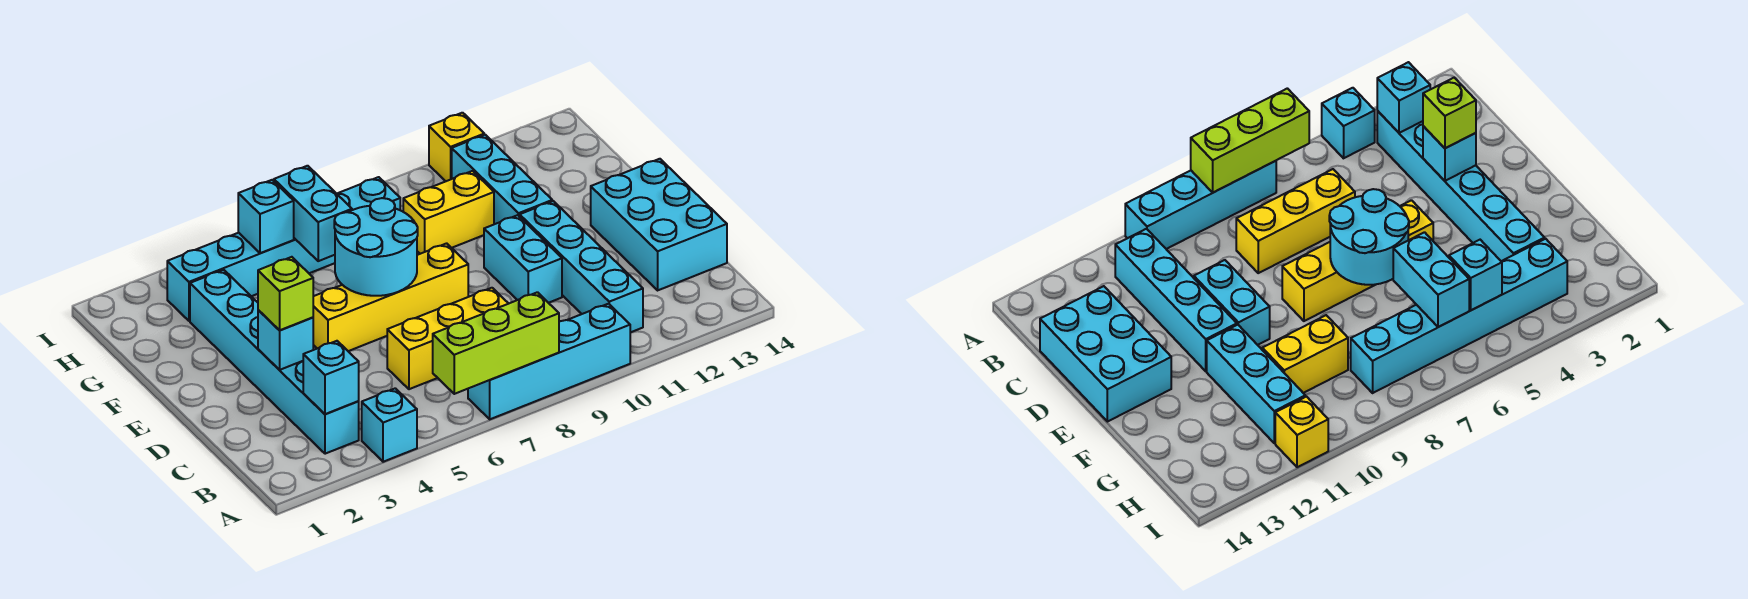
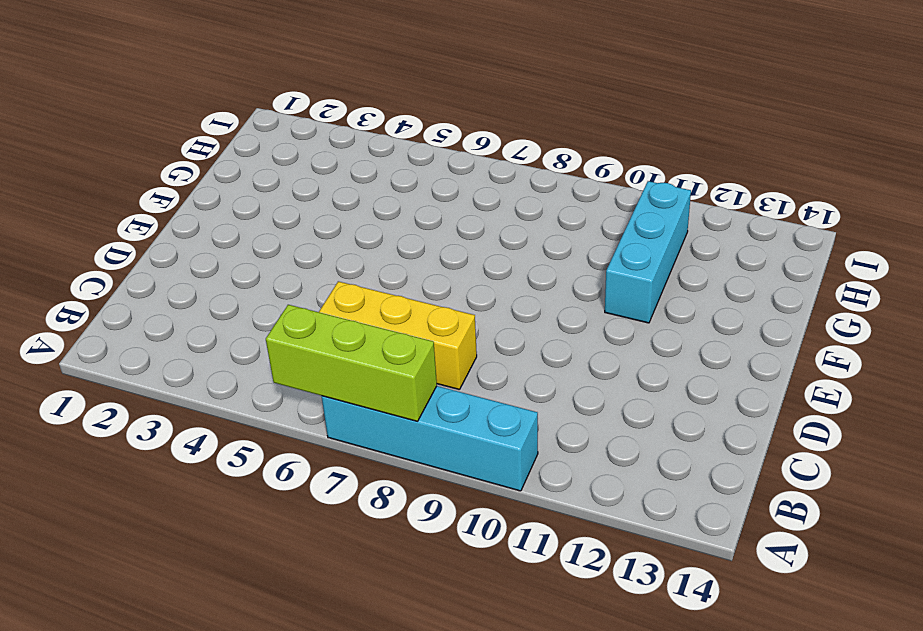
none -> cyan 1x1 brick [362,388,417,462]
none -> cyan 1x6 brick [190,270,359,454]
none -> cyan 1x4 brick [520,201,643,333]

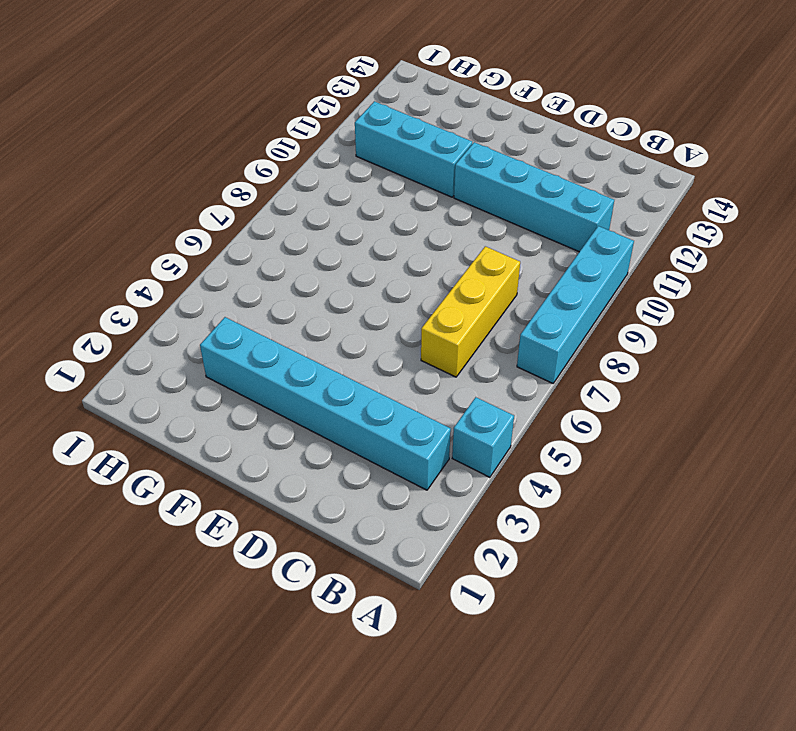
none -> cyan 2x3 brick [591,159,727,290]
none -> cyan 1x2 brick [484,215,562,303]
none -> yellow 1x4 brick [313,243,468,351]

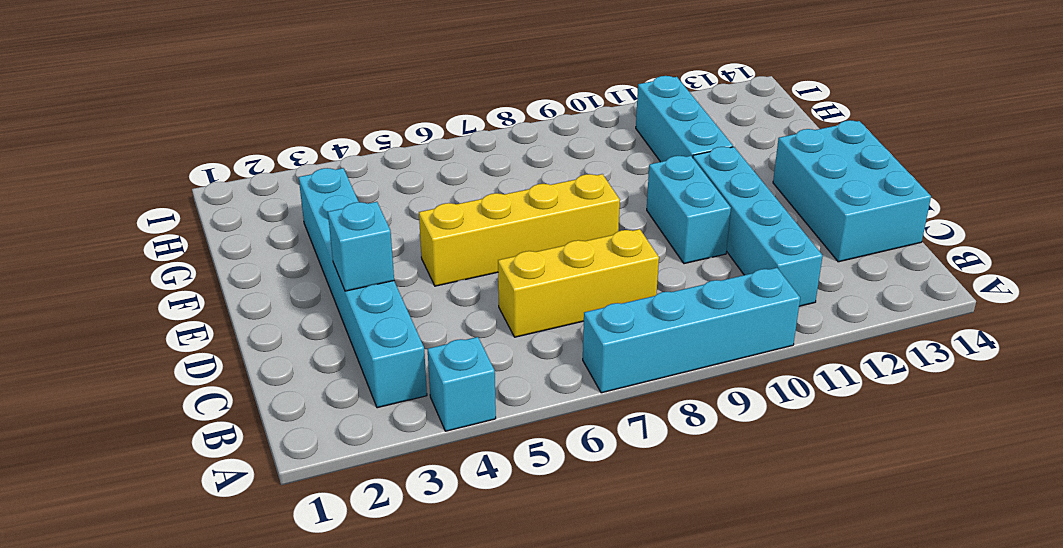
none -> yellow 1x2 brick [403,171,494,254]
none -> cyan 1x6 brick [167,177,400,321]
none -> yellow 1x1 brick [429,113,484,181]

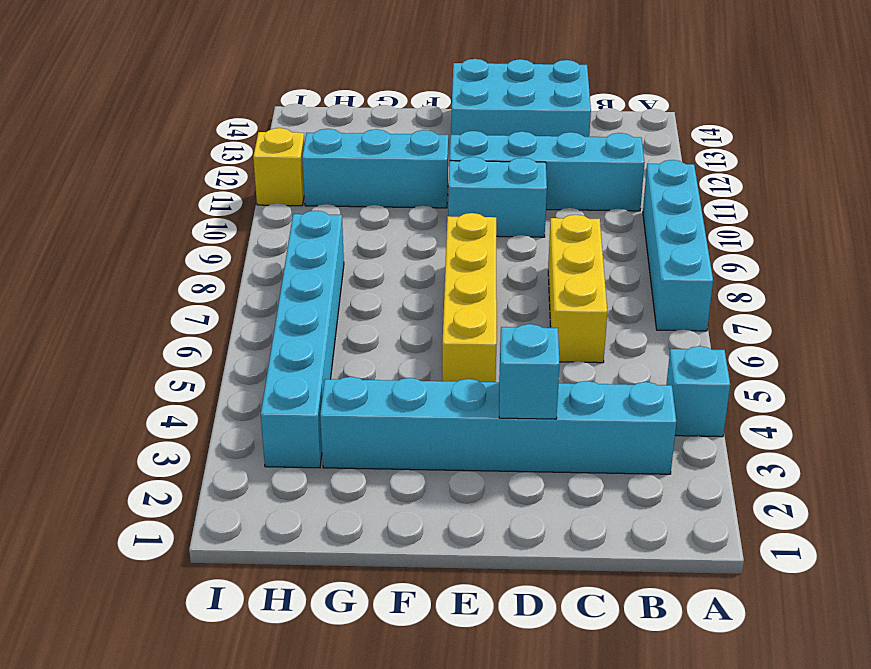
none -> yellow 1x2 brick [403,171,494,254]
none -> lime 1x3 brick [433,292,559,394]
none -> cyan 1x1 brick [303,341,359,414]

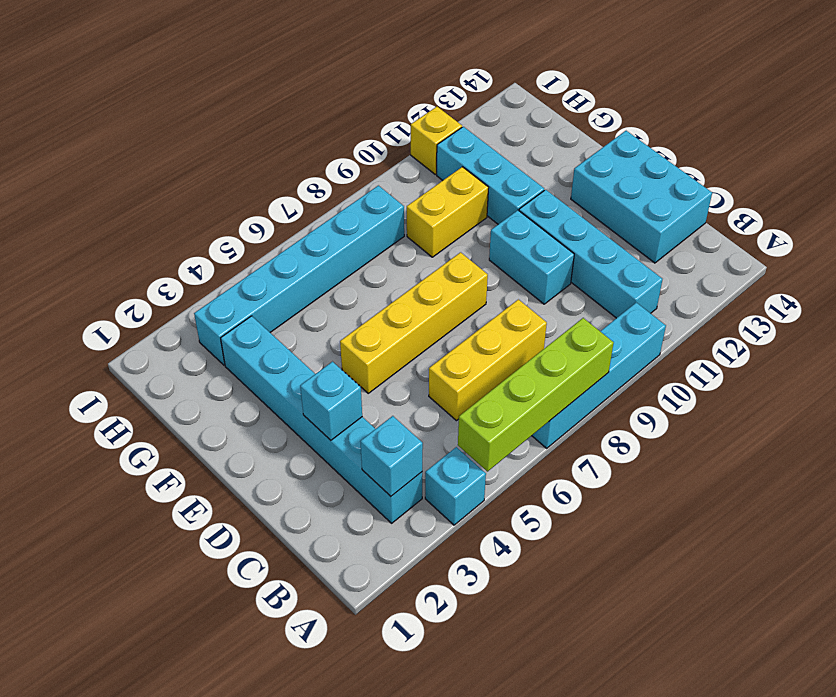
lime 1x4 brick [458,318,614,472] -> lime 1x3 brick [433,292,559,394]
none -> cyan 2x2 round brick [334,198,418,296]
none -> cyan 1x2 brick [274,166,352,261]
none -> cyan 1x1 brick [238,180,294,253]

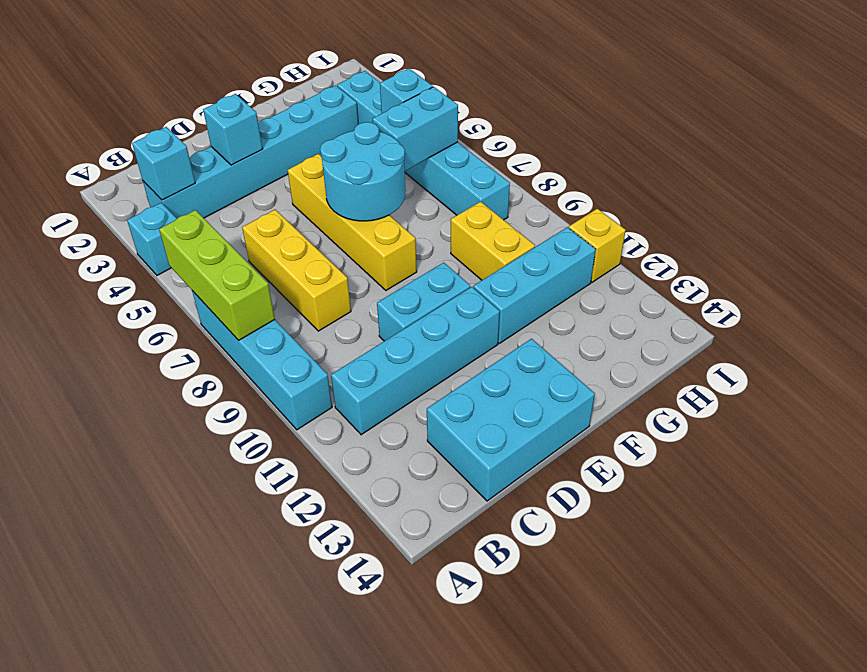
none -> lime 1x1 brick [258,257,313,330]

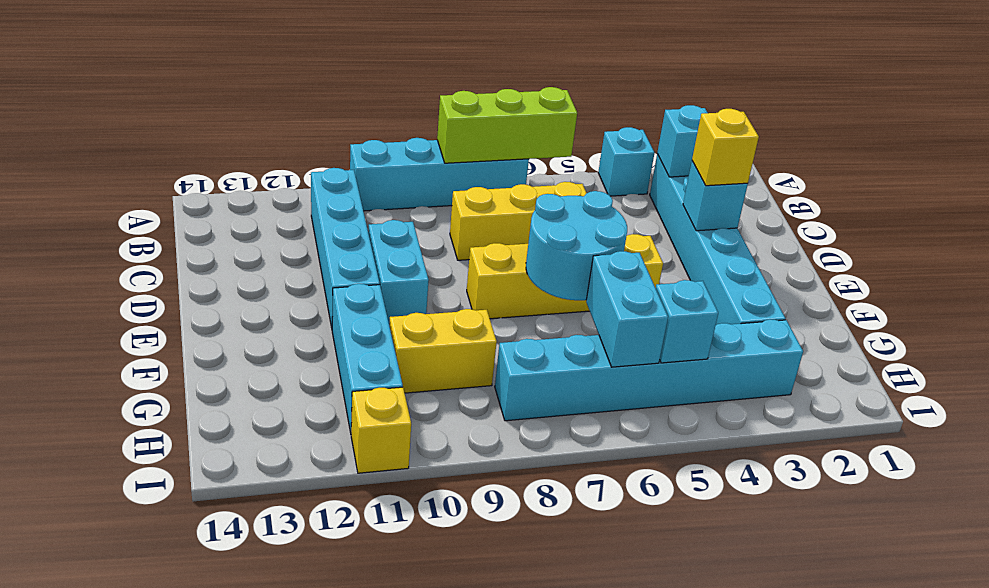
yellow 1x1 brick [692,109,759,186] -> lime 1x1 brick [258,257,313,330]
none -> cyan 2x3 brick [591,159,727,290]

